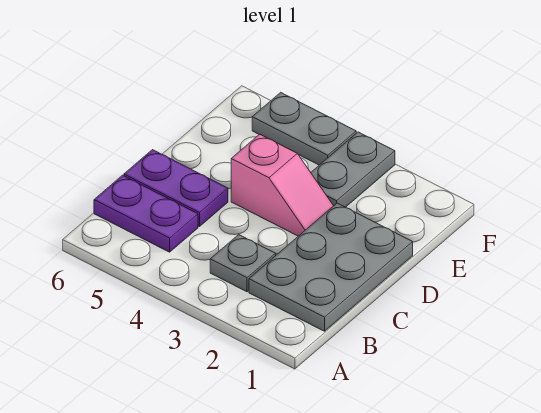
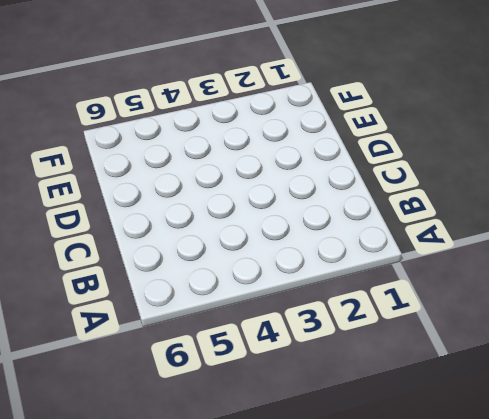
none -> grey 2x3 plate [249,203,413,331]
none -> grey 1x1 plate [210,235,276,292]

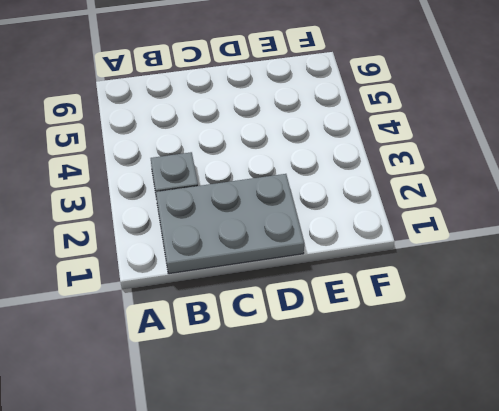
none -> purple 1x2 plate [94,175,198,252]
none -> purple 1x2 plate [124,150,228,227]

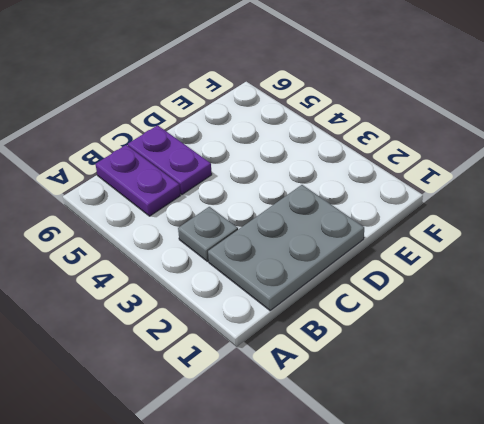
none -> pink 1x2 slope [231,134,333,236]
none -> grey 1x2 plate [311,132,395,207]

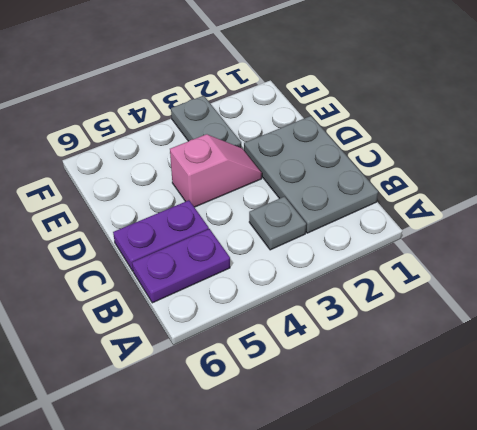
none -> grey 1x2 plate [252,92,356,165]

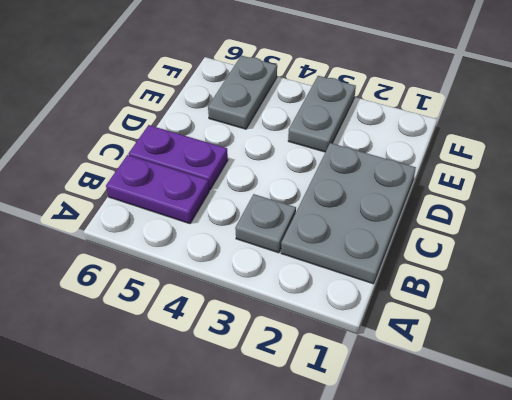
grey 1x2 plate [208,56,277,129] -> grey 1x2 plate turned to [252,92,356,165]
none -> pink 1x2 slope [231,134,333,236]

